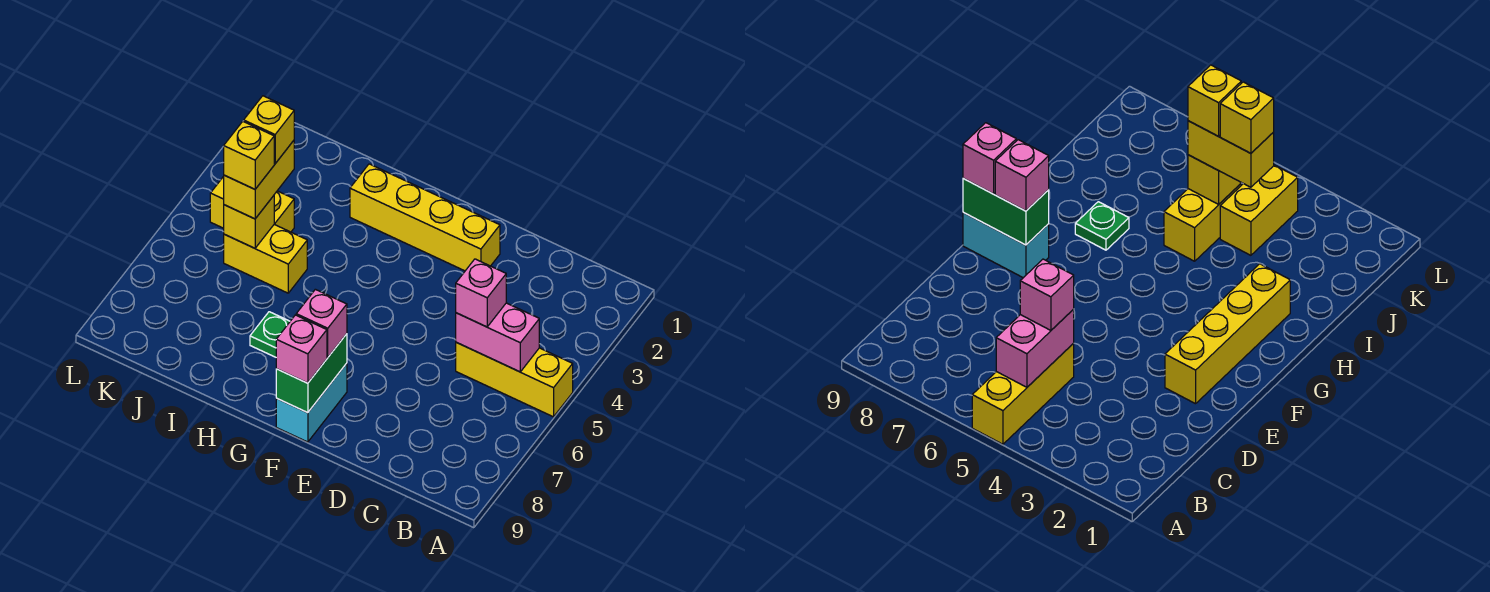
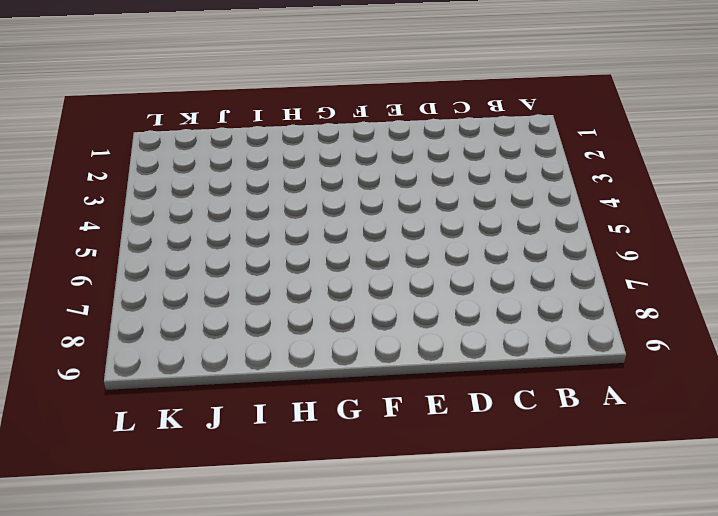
none -> yellow 1x3 brick [456,342,573,417]
none -> yellow 1x4 brick [350,164,500,271]
none -> cyan 1x2 brick [276,363,347,442]

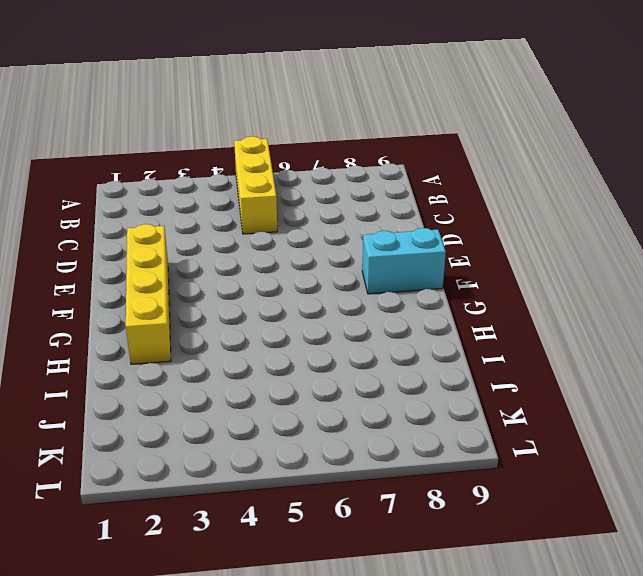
none -> green 1x1 plate [250,312,290,357]
none -> yellow 1x2 brick [224,225,307,293]
none -> yellow 1x2 brick [210,176,294,232]

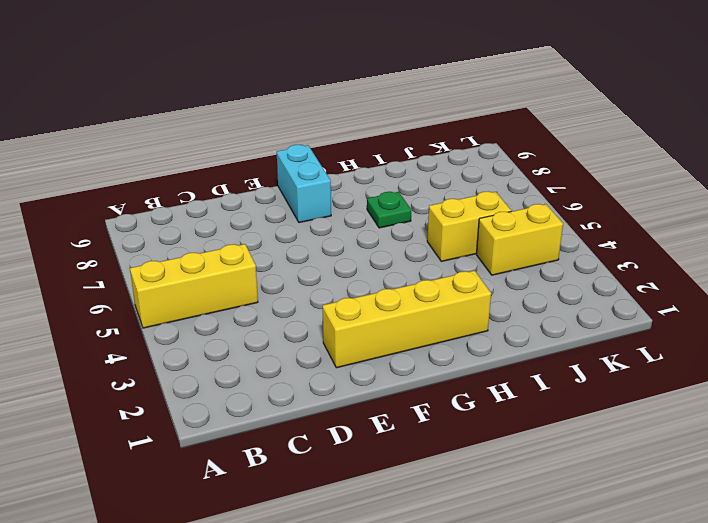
none -> pink 1x2 brick [456,303,539,372]
none -> green 1x2 brick [276,334,347,413]
none -> yellow 1x1 brick [224,196,274,248]

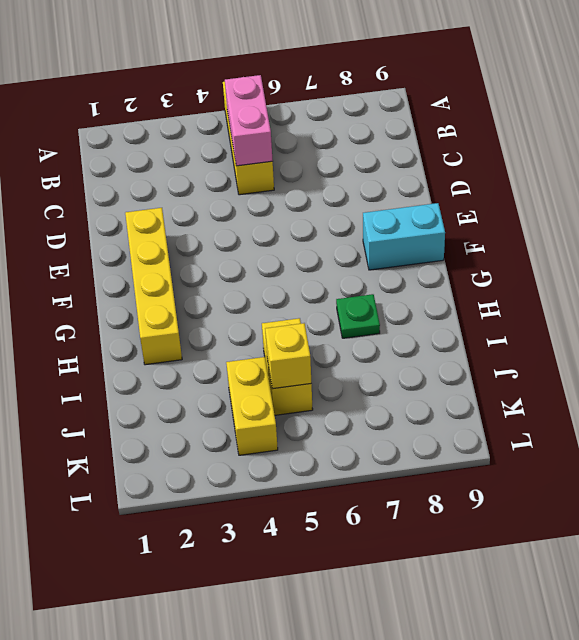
none -> green 1x2 brick [276,334,347,413]
none -> pink 1x1 brick [456,259,506,327]
none -> pink 1x1 brick [296,289,347,357]

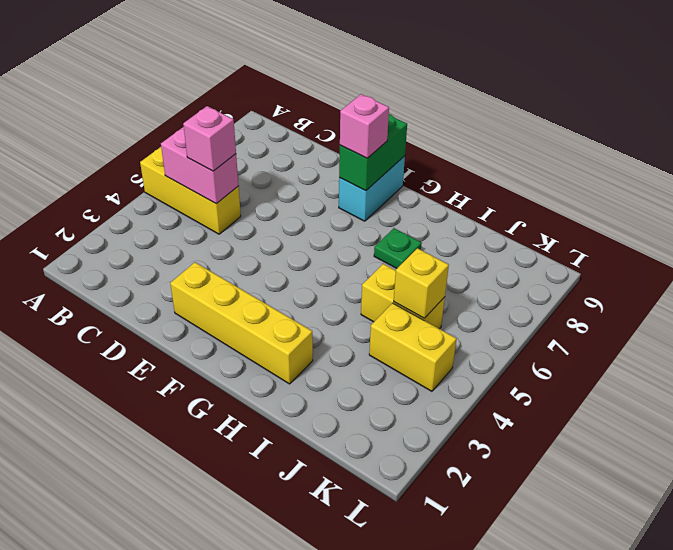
none -> pink 1x1 brick [276,315,327,383]
none -> yellow 1x2 brick [224,141,294,219]
none -> yellow 1x1 brick [244,96,294,164]

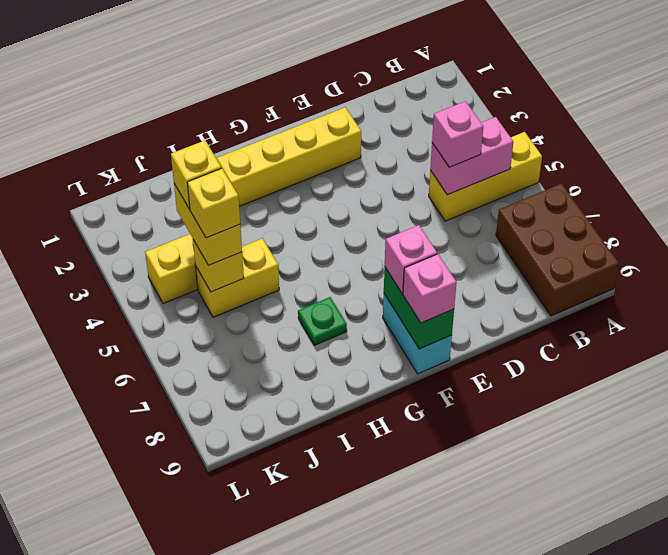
brown 2x3 brick [496,183,619,316] -> none

